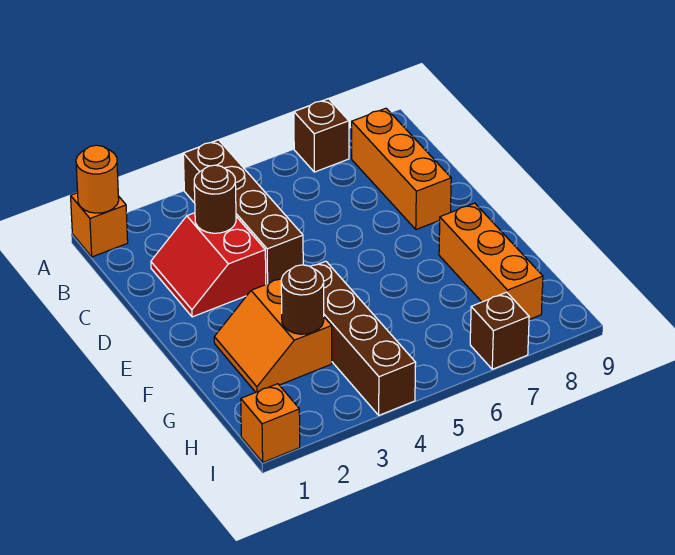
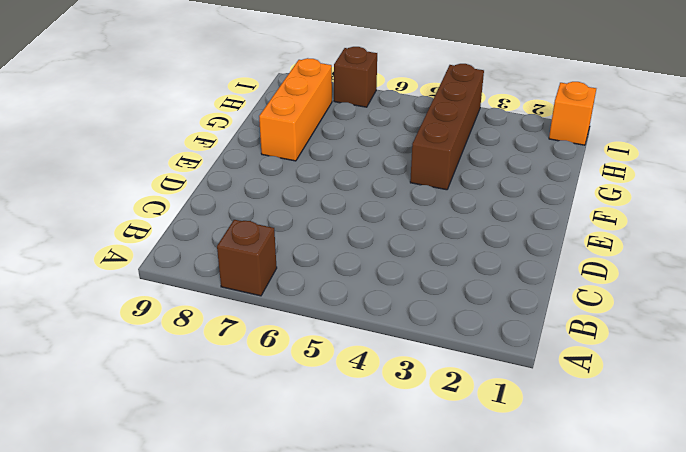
none -> orange 1x1 brick [71,193,128,257]
none -> brown 1x4 brick [183,140,303,284]
none -> orange 1x3 brick [352,108,451,230]

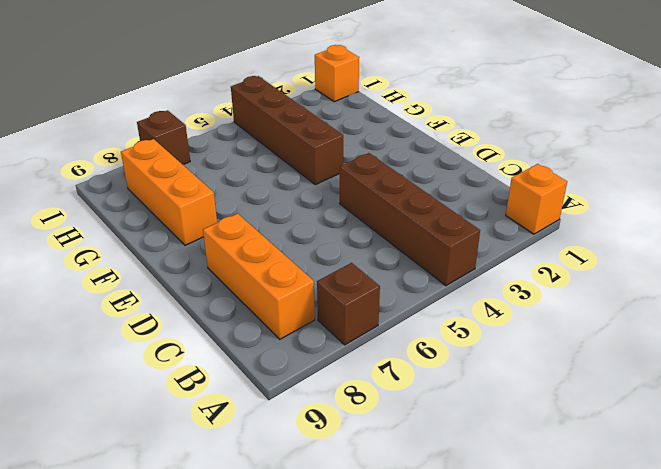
none -> red 2x2 slope [151,213,266,317]
none -> orange 2x2 slope [214,279,332,392]
none -> orange 1x1 round brick [76,145,119,213]

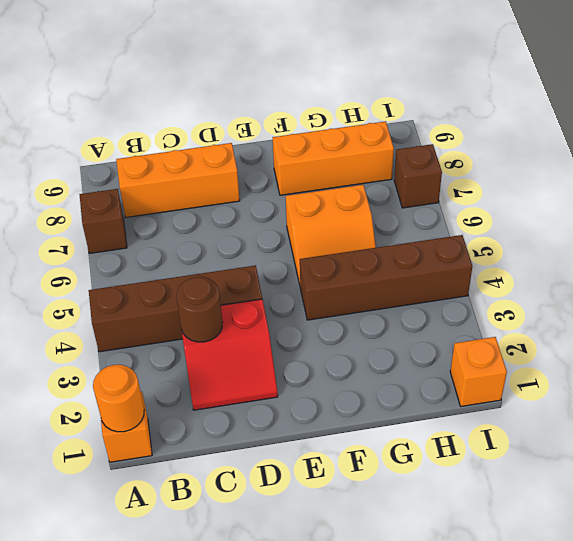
orange 2x2 slope [286,185,376,285] -> orange 2x2 slope moved to [214,279,332,392]
none -> brown 1x1 round brick [281,265,324,334]

